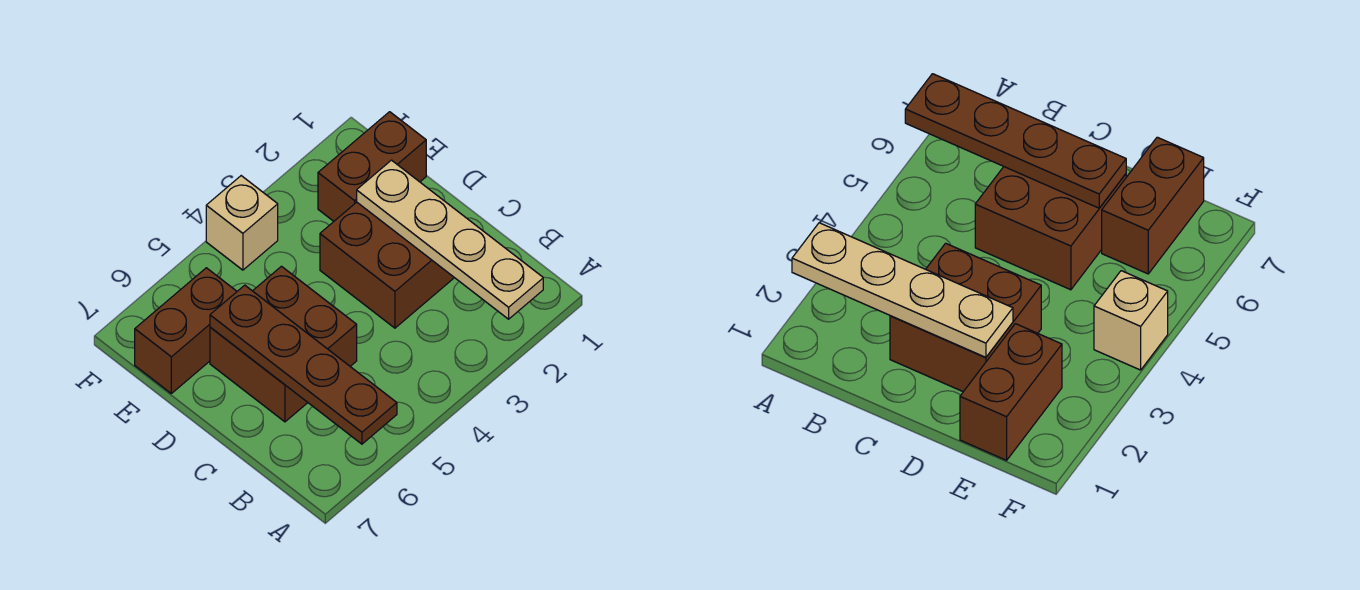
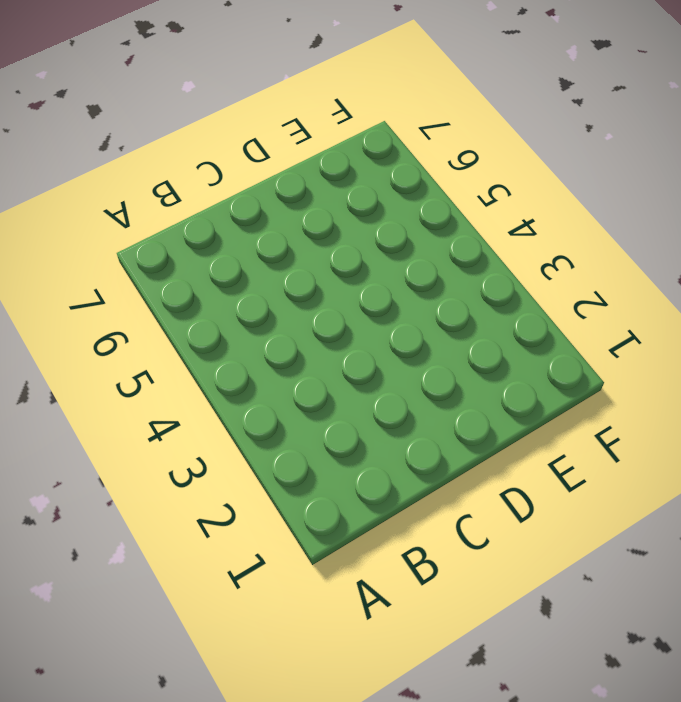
none -> brown 2x2 brick [320,202,454,328]
none -> brown 2x2 brick [210,266,357,422]

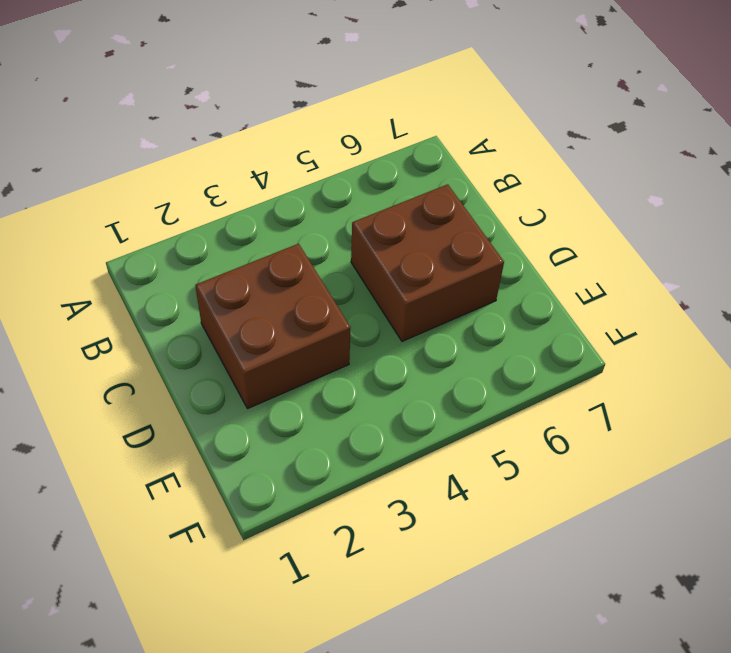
none -> brown 1x2 brick [318,112,426,221]
none -> brown 1x2 brick [135,268,237,393]

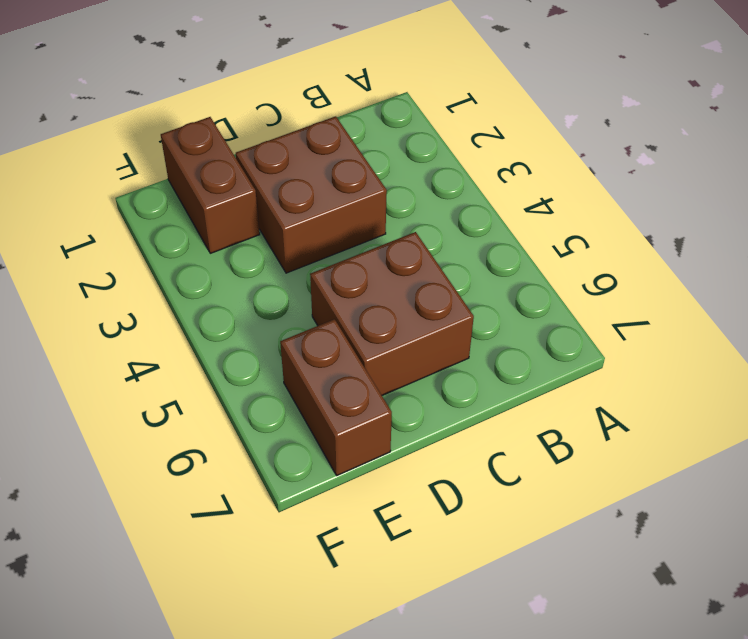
none -> tan 1x1 brick [206,176,278,270]
none -> tan 1x4 plate [357,160,543,319]

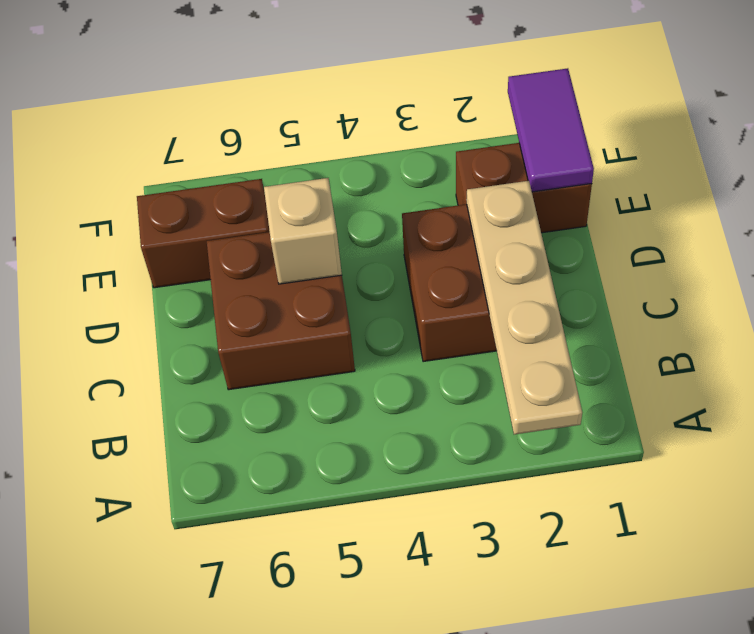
tan 1x1 brick [264,178,342,284] -> tan 1x1 brick moved to [206,176,278,270]
purple 1x2 tile [508,68,594,192] -> none
none -> brown 1x4 plate [210,285,397,444]

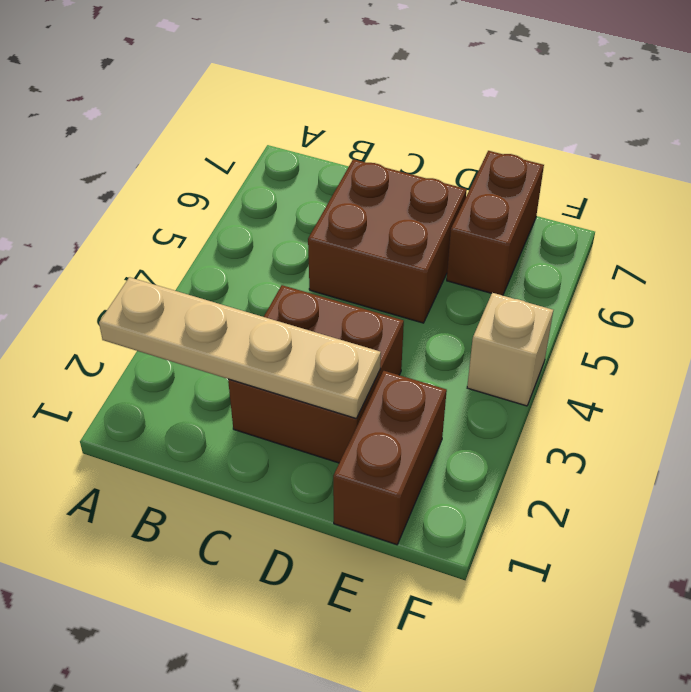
none -> brown 1x4 plate [210,285,397,444]

